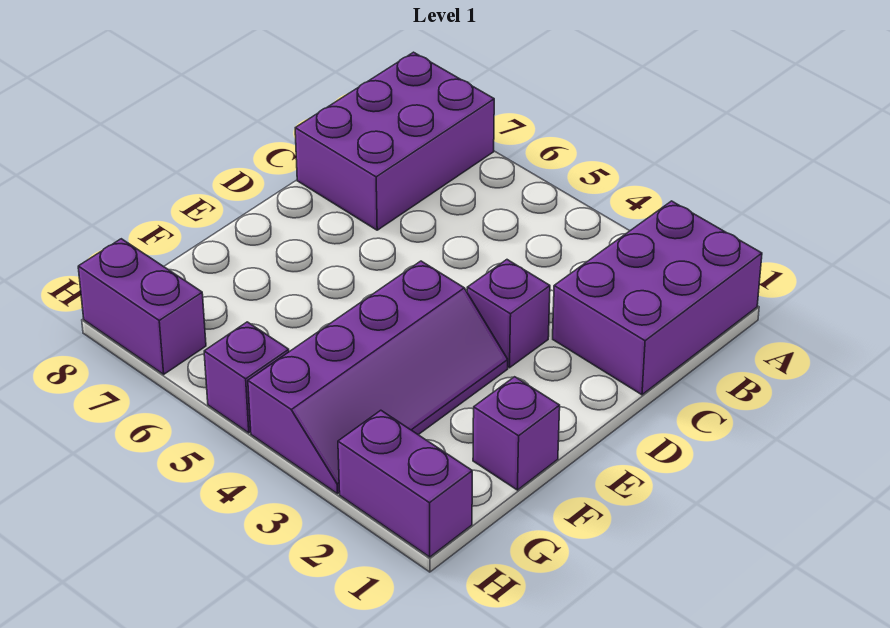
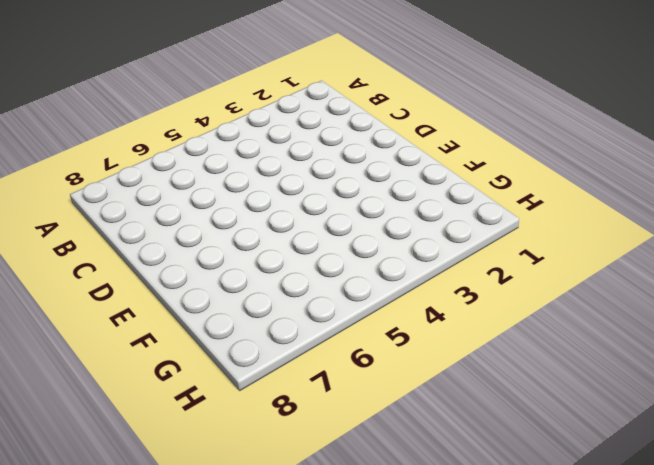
none -> purple 2x3 brick [553,201,762,395]
none -> purple 2x3 brick [295,52,494,230]

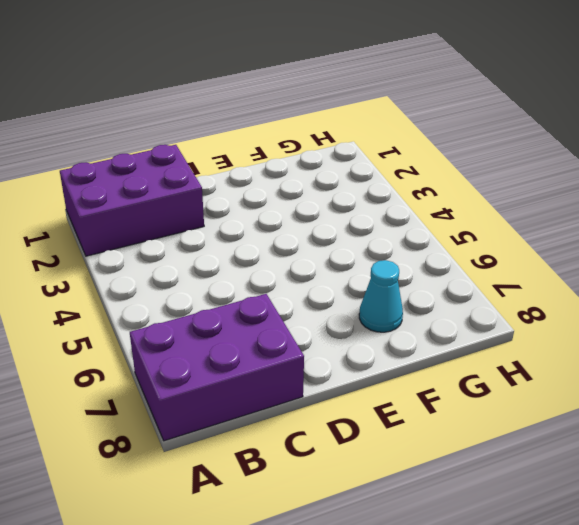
cyan 1x1 cone [359,260,403,332] -> none
none -> purple 1x1 brick [467,260,550,368]
none -> purple 2x4 slope [248,261,508,494]

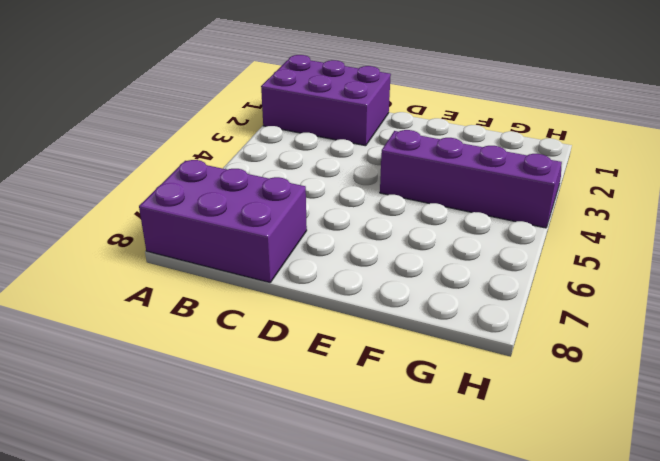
none -> purple 1x1 brick [467,260,550,368]
none -> purple 1x1 brick [473,377,560,490]

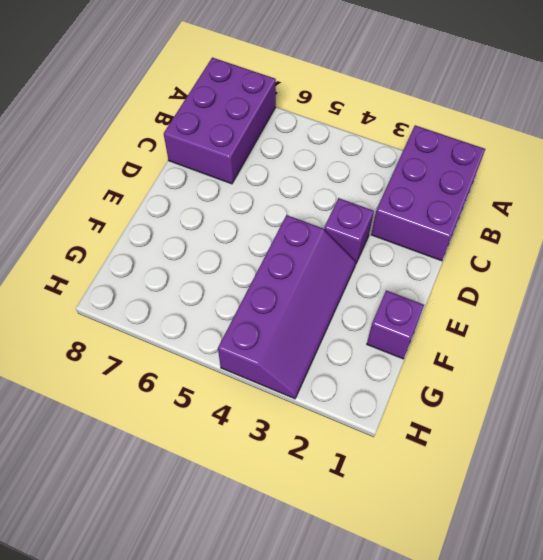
none -> purple 1x2 brick [338,410,472,557]
none -> purple 1x1 brick [204,322,289,433]

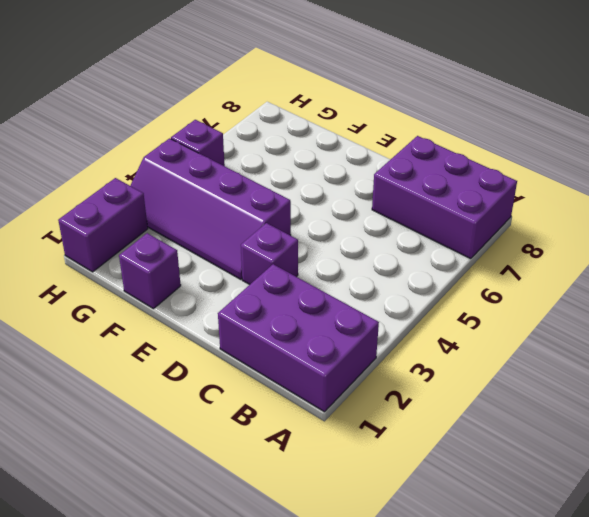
none -> purple 1x2 brick [78,239,206,374]

